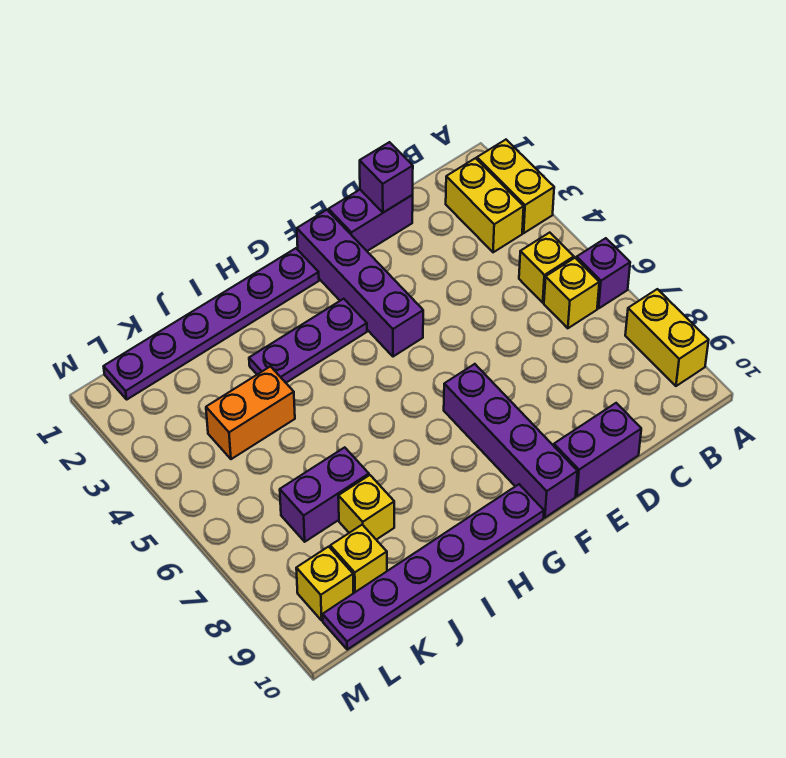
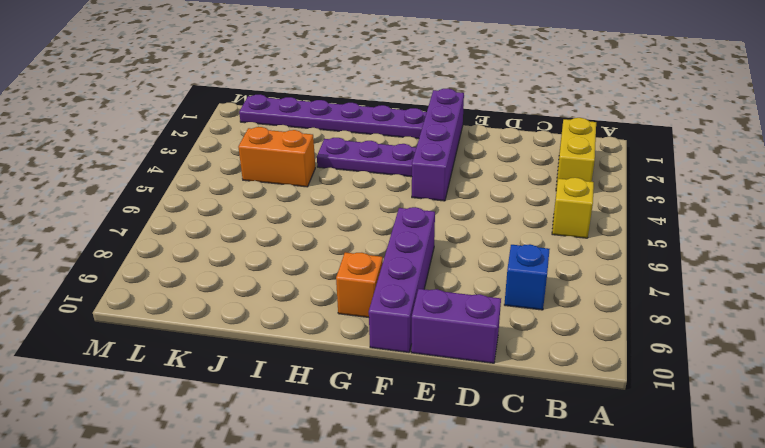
blue 1x1 brick [504,244,550,310] -> none
orange 1x1 brick [336,252,383,317] -> none
none -> yellow 1x2 brick [477,140,554,233]
none -> purple 1x1 brick [576,238,630,308]
none -> yellow 1x2 brick [625,289,709,386]

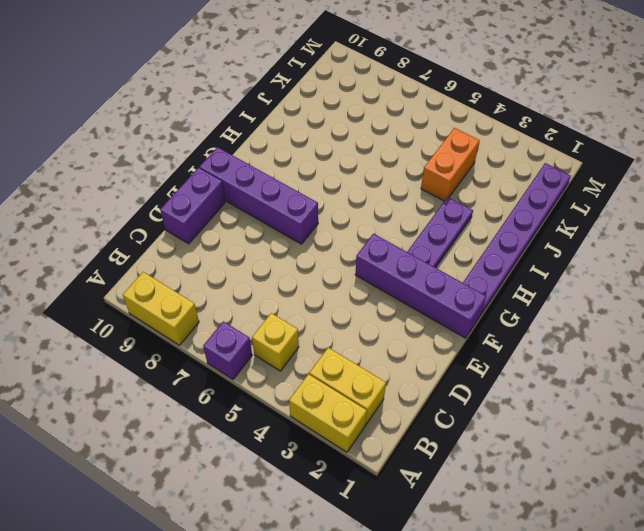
none -> yellow 1x1 brick [544,258,599,328]
none -> purple 1x2 brick [329,190,413,251]
none -> purple 1x6 plate [323,484,544,649]

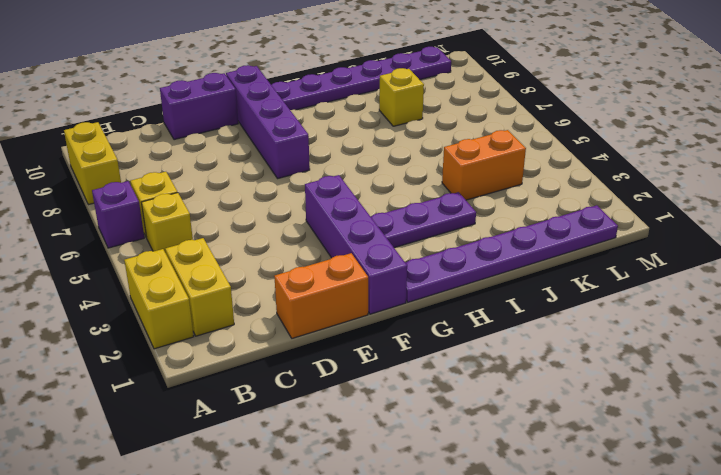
orange 1x2 brick [274,253,368,338] -> purple 1x2 brick [329,190,413,251]
none -> purple 1x2 brick [280,447,369,542]
none -> yellow 1x1 brick [330,525,387,593]
none -> yellow 1x1 brick [296,547,353,620]

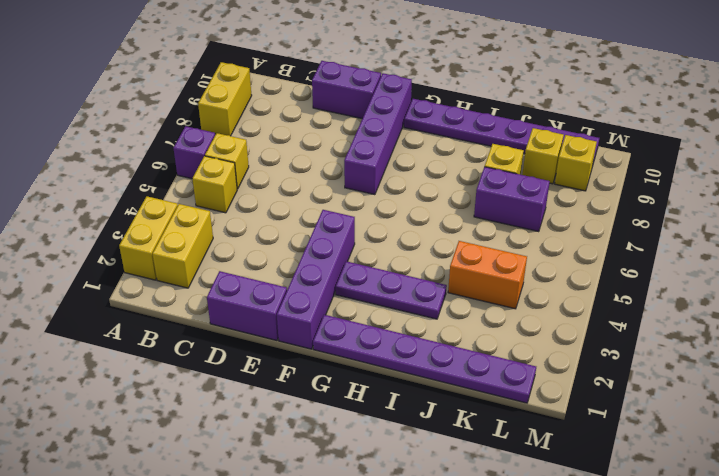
none -> purple 1x1 brick [360,142,413,213]

